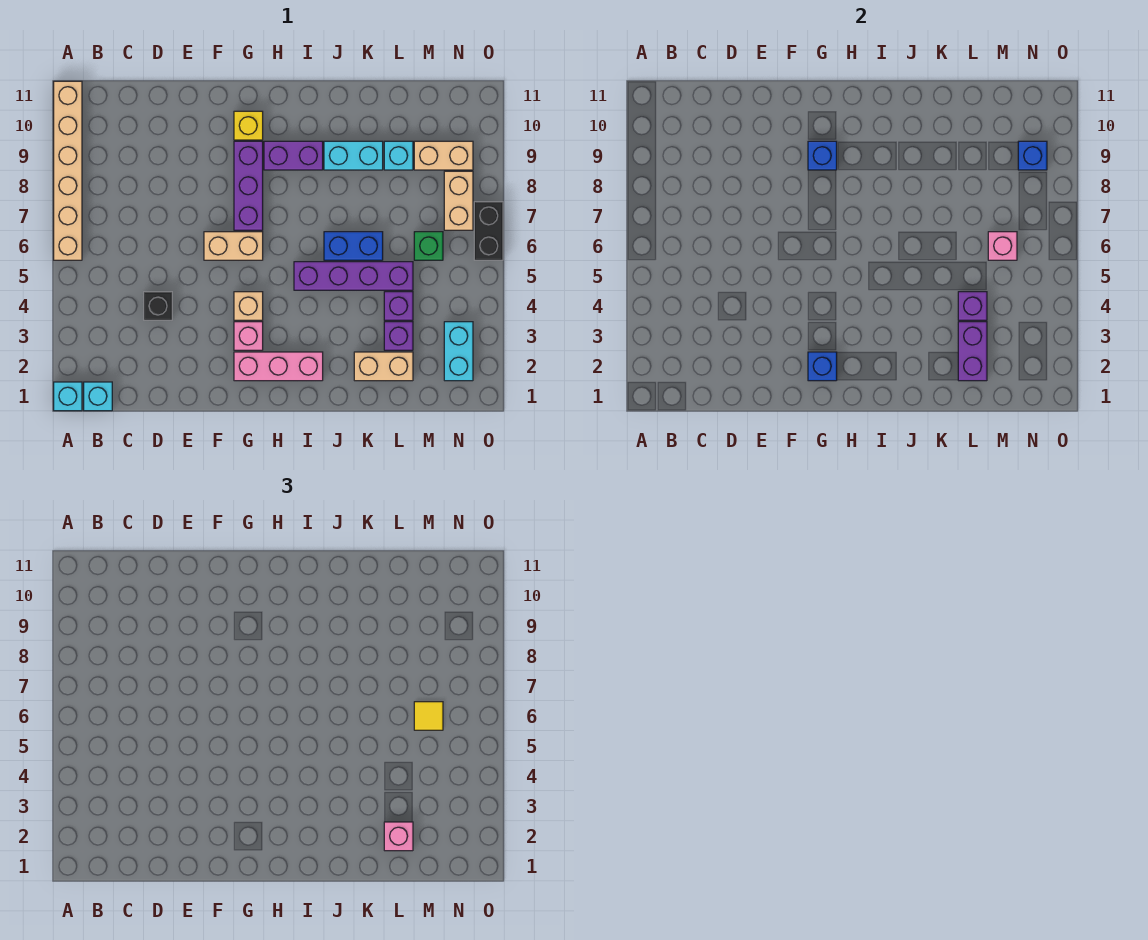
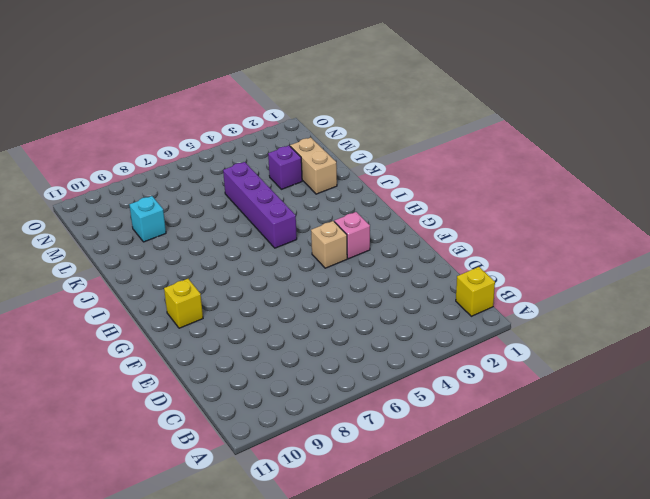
yellow 1x1 brick [456,267,495,316] -> cyan 1x1 brick [84,382,112,411]
none -> cyan 1x1 brick [54,382,82,411]
none -> tan 1x6 brick [54,81,82,260]
none -> black 1x1 brick [144,292,172,320]
none -> tan 1x2 brick [204,232,263,260]

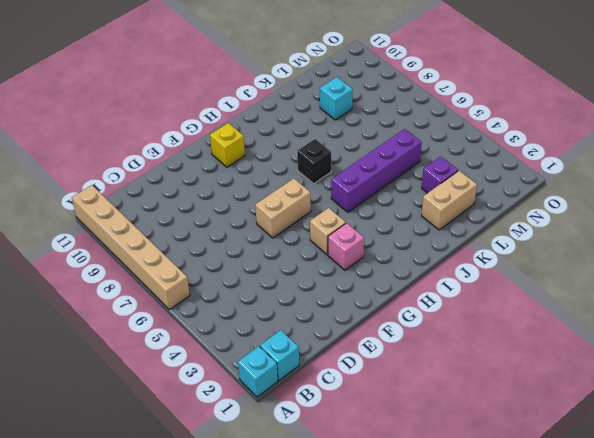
black 1x1 brick [297,139,331,184] -> black 1x1 brick moved to [144,292,172,320]
none -> pink 1x3 brick [234,352,323,381]
none -> purple 1x3 brick [234,141,263,230]
none -> purple 1x2 brick [264,141,323,170]
none -> blue 1x2 brick [324,232,383,260]

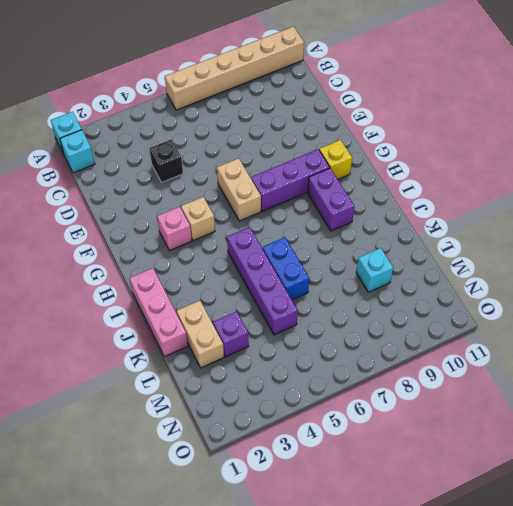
pink 1x3 brick [130,268,188,357] -> pink 1x3 brick moved to [234,352,323,381]
none -> cyan 1x2 brick [324,141,383,170]
none -> purple 1x1 brick [384,292,413,320]
none -> green 1x1 brick [414,232,443,260]
none -> tan 1x2 brick [414,141,473,170]

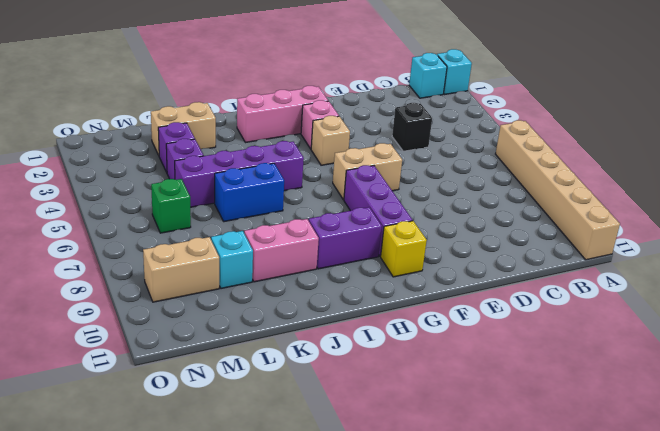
pink 1x2 brick [244,219,319,282] -> cyan 1x2 brick [324,141,383,170]
none -> cyan 1x2 brick [444,322,473,381]
none -> tan 1x2 brick [444,171,473,230]
none -> black 1x2 brick [474,202,503,260]
none -> blue 1x1 brick [808,352,837,381]

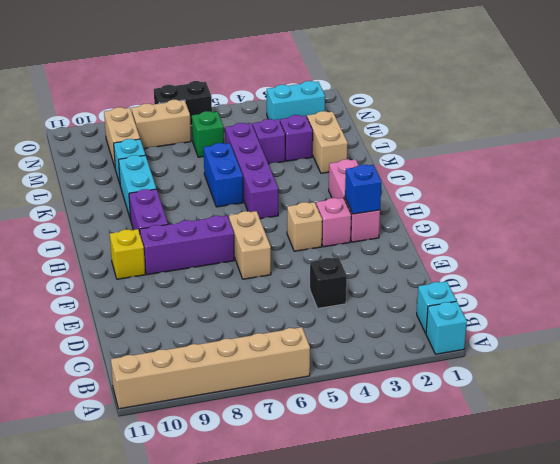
none -> blue 1x1 brick [808,141,837,170]
none -> purple 1x2 brick [958,322,987,381]
none -> purple 1x1 brick [958,292,987,320]
none -> pink 1x1 brick [988,232,1017,260]

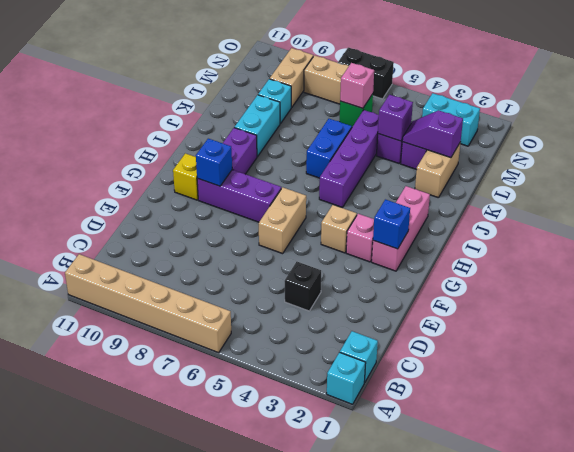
purple 1x2 slope [402,110,463,158] -> purple 1x2 brick [958,322,987,381]
none -> blue 1x1 brick [1018,141,1047,170]
none -> pink 1x1 brick [384,822,413,851]
none -> yellow 1x1 tile [414,702,443,730]

